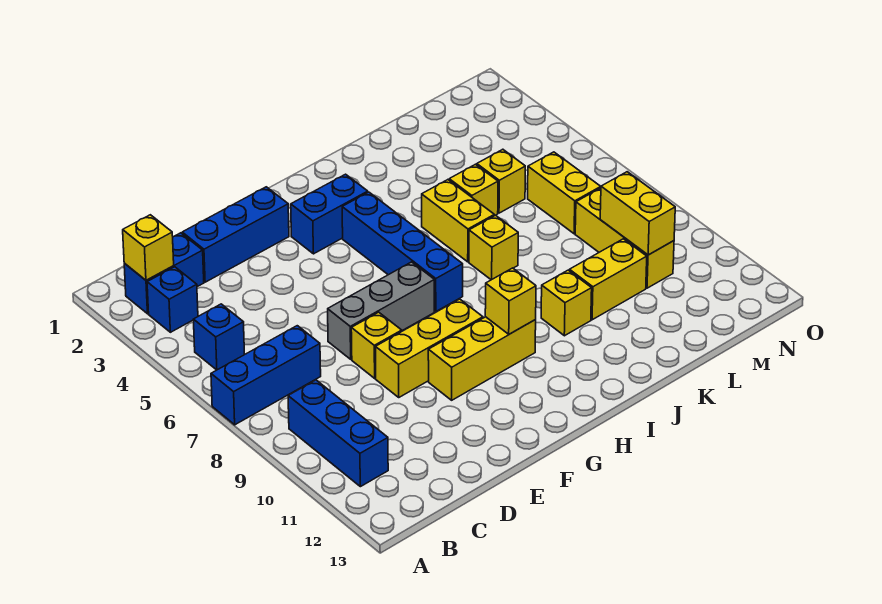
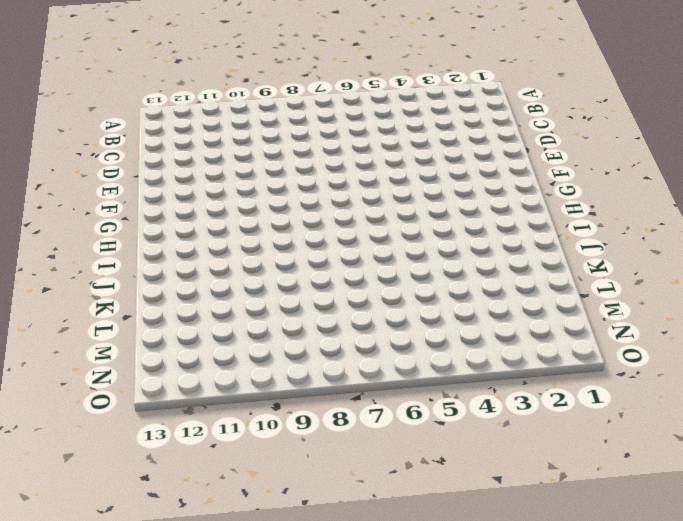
none -> blue 1x3 brick [211,326,321,425]
none -> blue 1x2 brick [124,233,204,314]
none -> blue 1x1 brick [147,267,198,332]

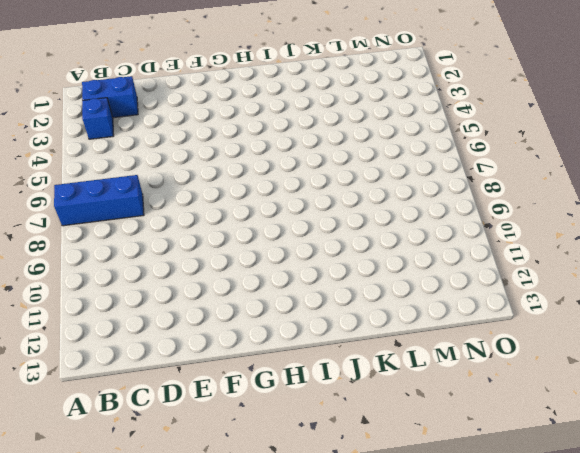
none -> blue 1x1 brick [193,304,245,370]
none -> blue 1x3 brick [288,380,388,487]
none -> blue 1x3 brick [182,187,289,282]

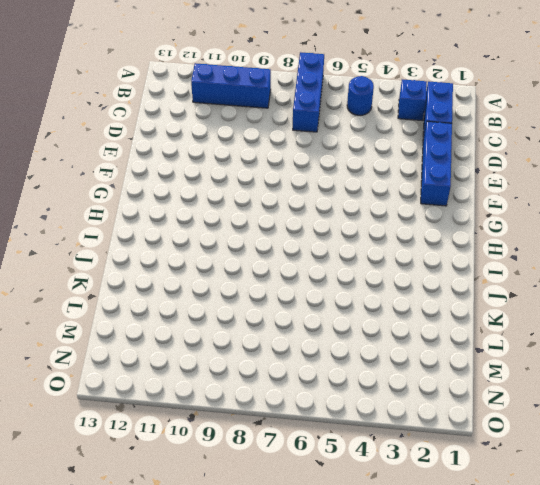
blue 1x1 round brick [347,76,374,115] -> blue 1x1 brick [193,304,245,370]
none -> grey 1x3 brick [328,262,434,359]
none -> yellow 1x1 brick [351,312,402,378]
none -> yellow 1x3 brick [375,299,483,397]

